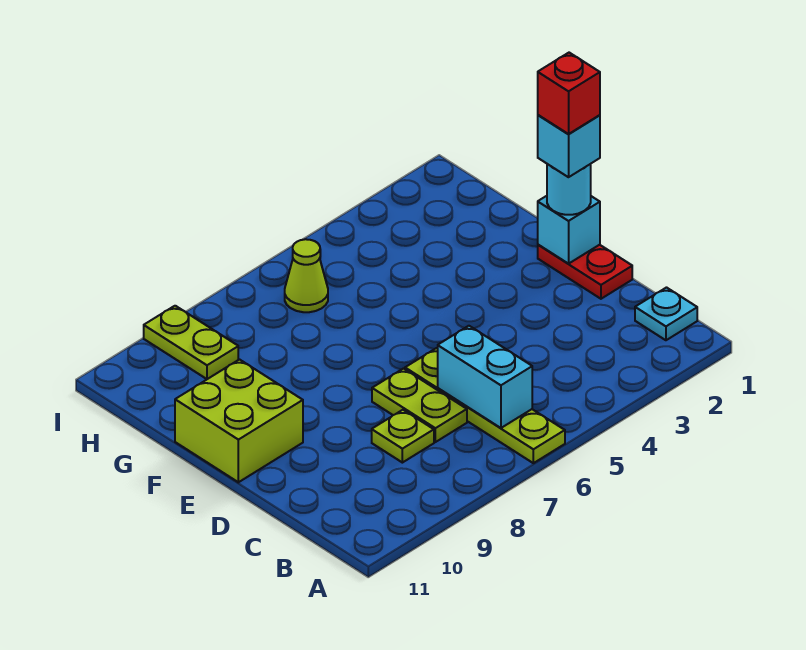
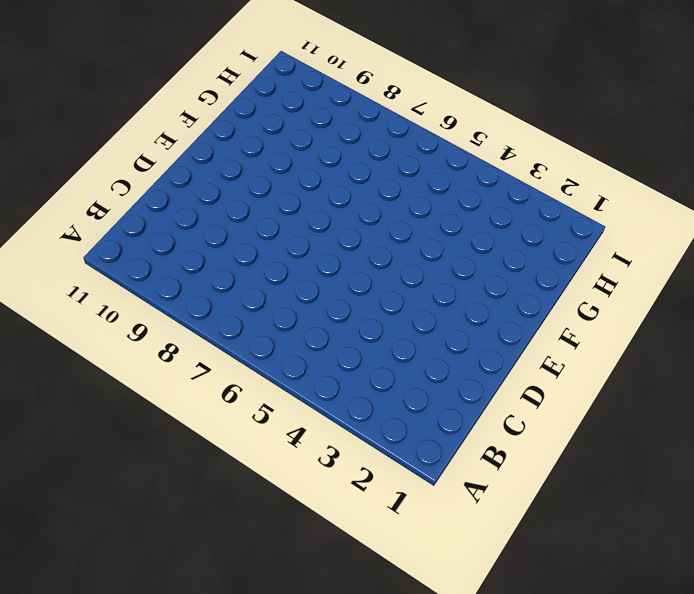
none -> lime 1x4 plate [405,348,565,463]
none -> cyan 1x1 plate [635,288,697,340]
none -> lime 1x2 plate [372,369,467,442]

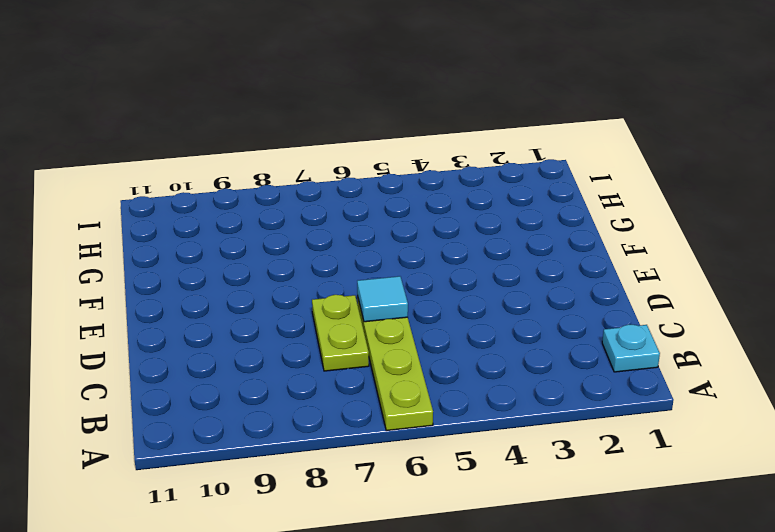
cyan 1x1 tile [357,276,408,322] -> none
none -> lime 1x1 plate [372,410,434,463]
none -> red 1x2 plate [538,245,632,299]
none -> lime 2x2 brick [175,360,303,482]

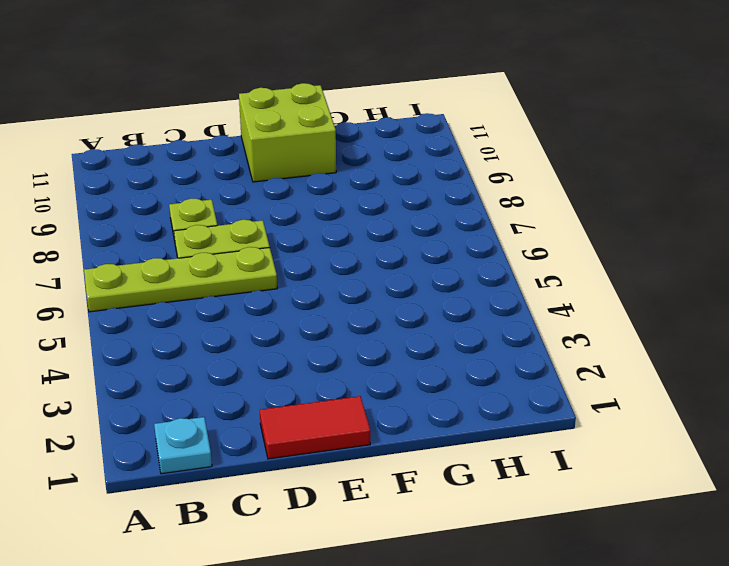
red 1x2 tile [260,396,370,459] -> red 1x2 plate [538,245,632,299]
none -> lime 1x1 cone [285,239,328,312]
none -> lime 1x2 plate [144,306,238,379]
none -> cyan 1x2 brick [438,326,532,428]

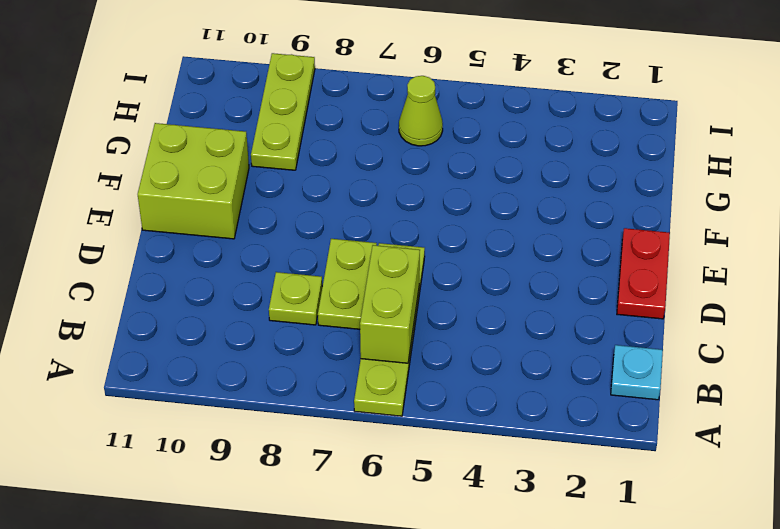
lime 1x2 brick [360,245,420,363] -> cyan 1x2 brick [438,326,532,428]
lime 1x3 plate [251,53,315,170] -> lime 1x2 plate [144,306,238,379]
none -> cyan 1x1 brick [538,196,600,264]
none -> cyan 1x1 round brick [547,164,591,215]
none -> cyan 1x1 brick [538,115,600,177]

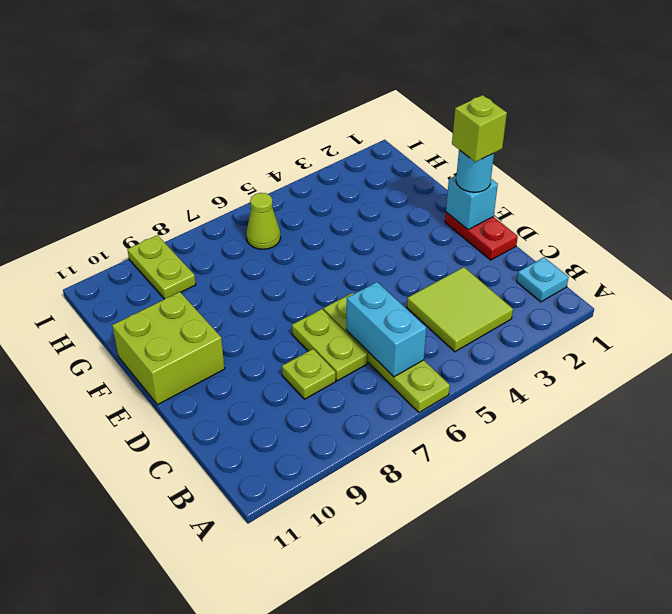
lime 2x2 tile [407,267,513,352] -> none
lime 1x1 brick [452,95,507,162] -> cyan 1x1 brick [538,115,600,177]
none -> red 1x1 brick [538,53,600,134]

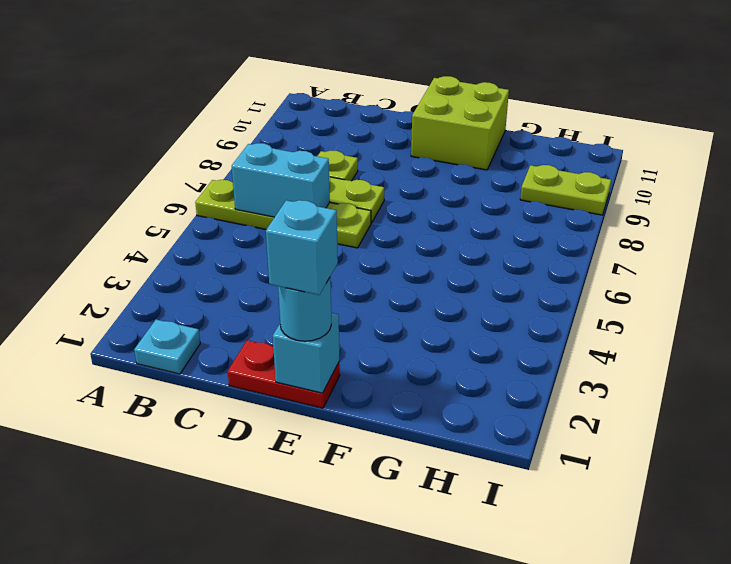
none -> lime 1x1 cone [285,239,328,312]
none -> red 1x1 brick [538,53,600,134]

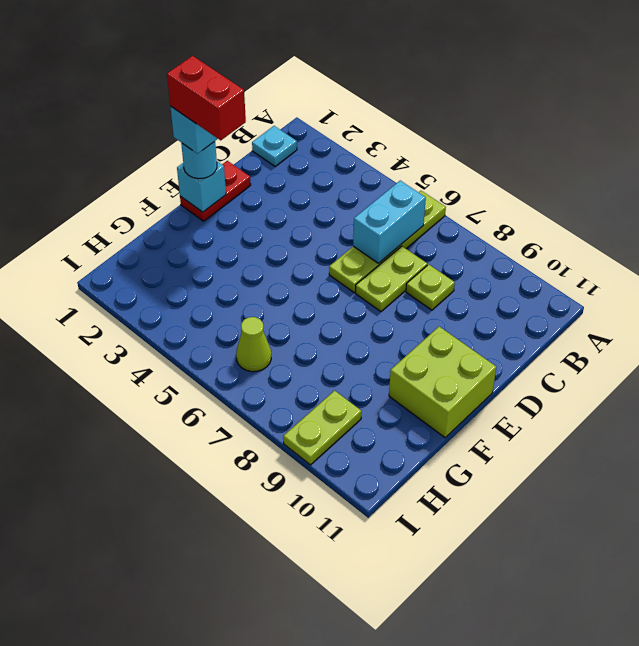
red 1x2 brick [167,56,246,140] -> red 1x1 brick [538,53,600,134]

